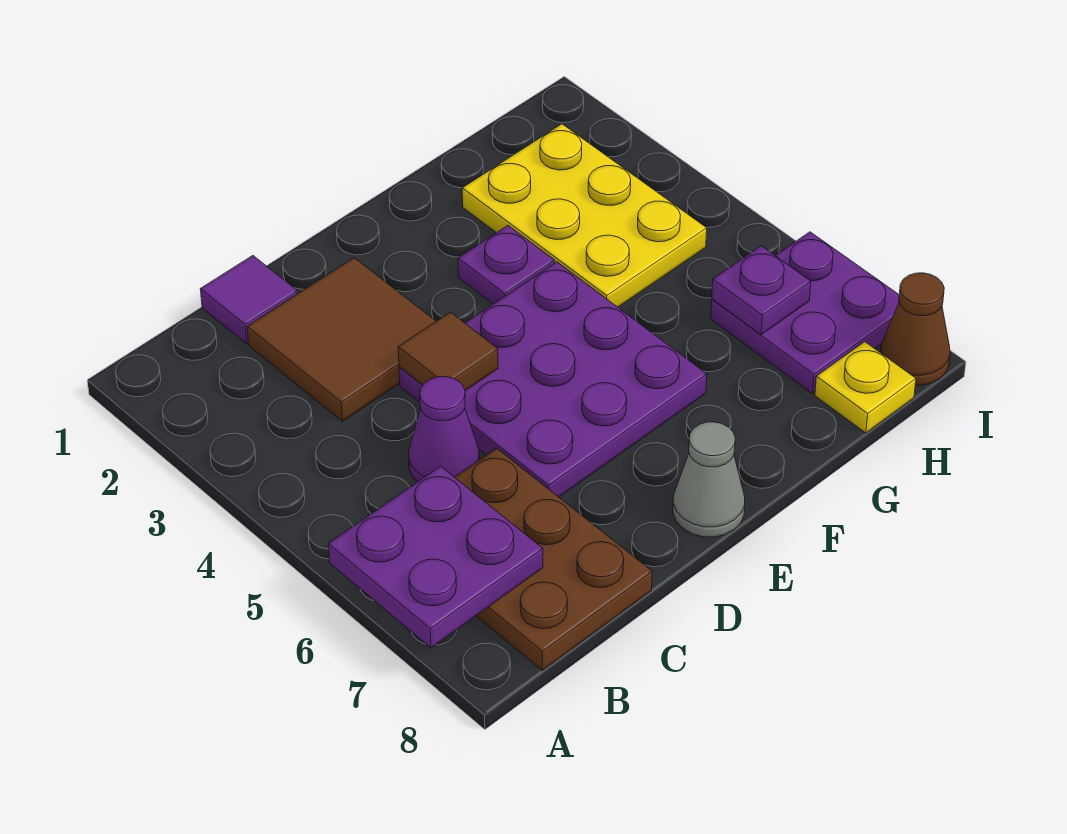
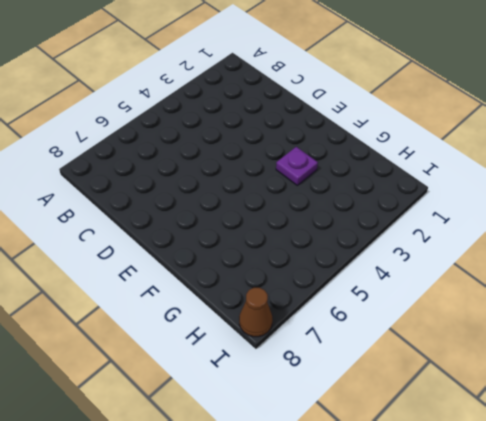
none -> brown 2x3 plate [455,448,652,670]
none -> purple 1x1 tile [200,256,298,344]
none -> brown 2x2 tile [247,258,436,421]

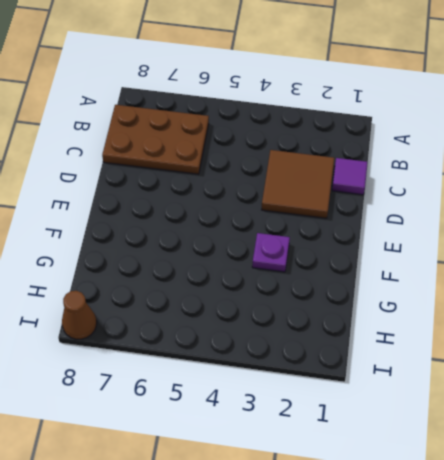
none -> purple 1x1 cone [409,376,480,482]
none -> purple 3x3 plate [399,262,707,497]
none -> grey 1x1 cone [673,422,745,537]

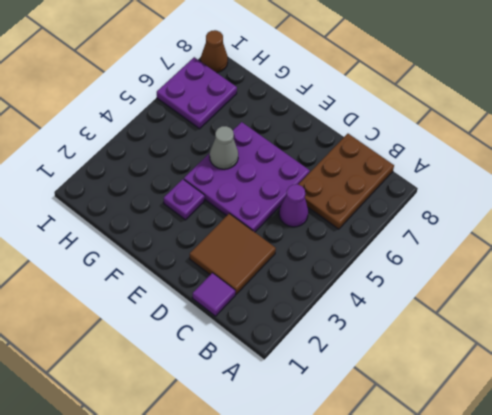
grey 1x1 cone [210,126,238,169] -> grey 1x1 cone moved to [673,422,745,537]
none -> yellow 2x3 plate [462,124,707,307]
none -> yellow 1x1 plate [815,342,916,433]
none -> purple 2x2 plate [328,466,543,648]

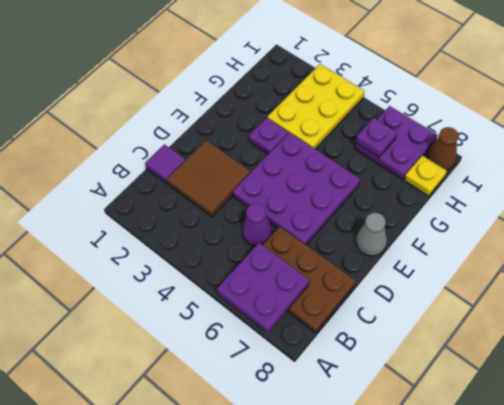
yellow 2x3 plate [267,64,364,149] -> yellow 2x3 plate turned to [462,124,707,307]
none -> brown 1x1 tile [398,312,498,391]

